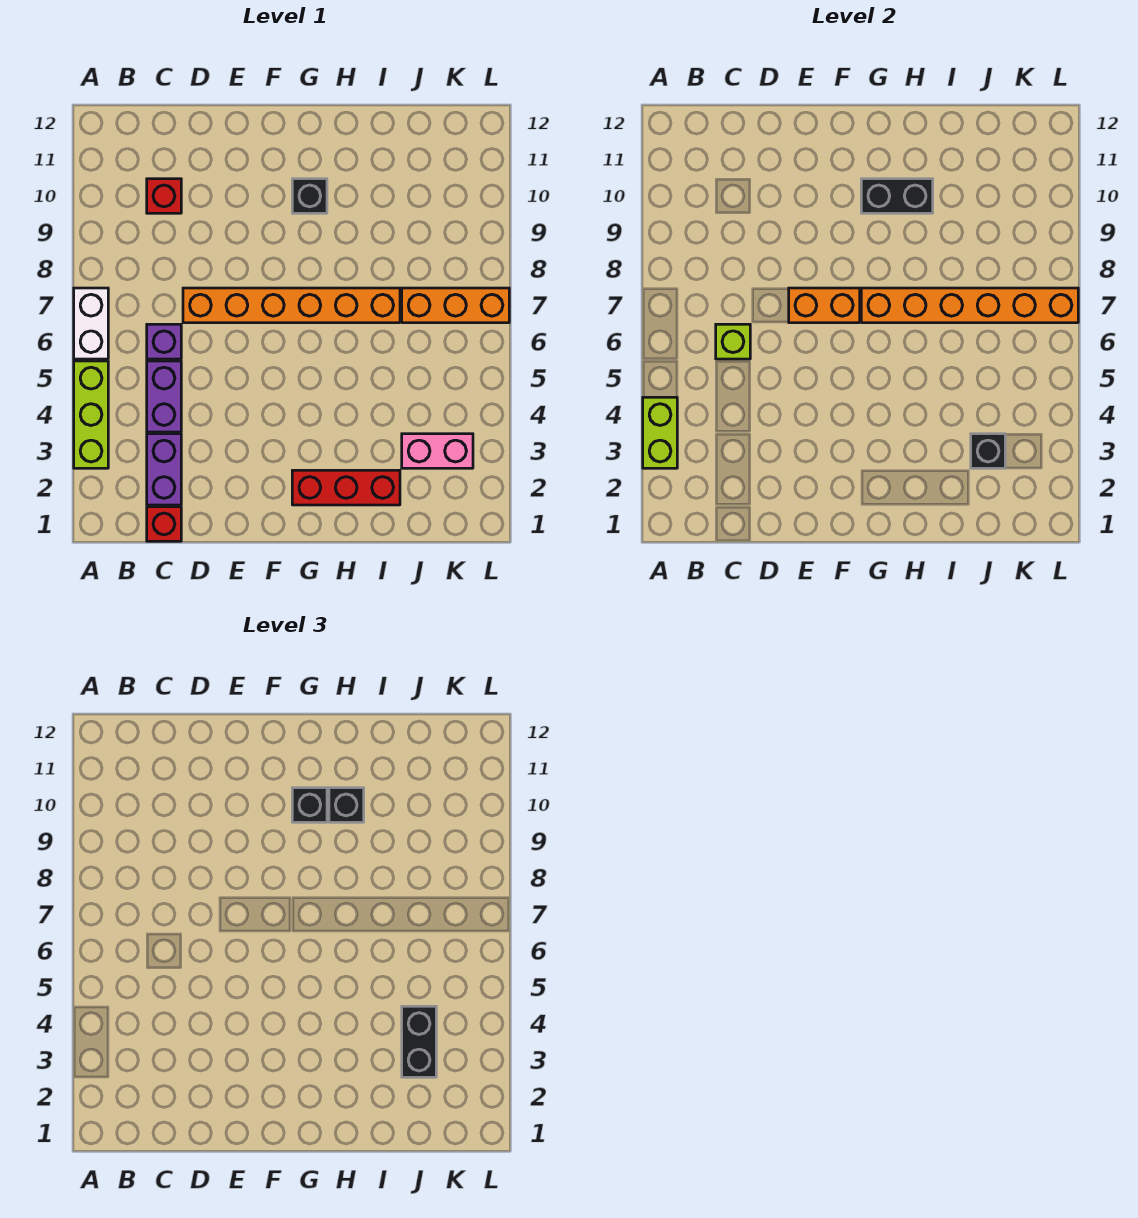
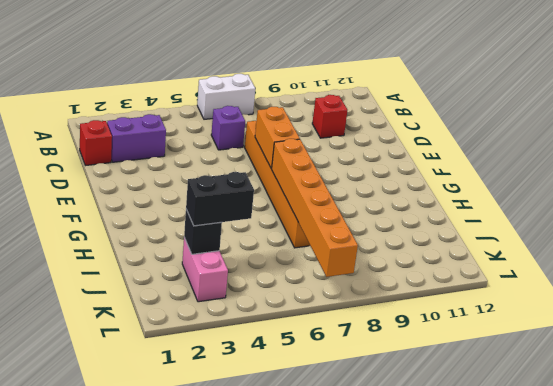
none -> lime 1x3 brick [74,361,108,468]
none -> purple 1x2 brick [147,361,181,432]
none -> red 1x3 brick [292,470,400,505]

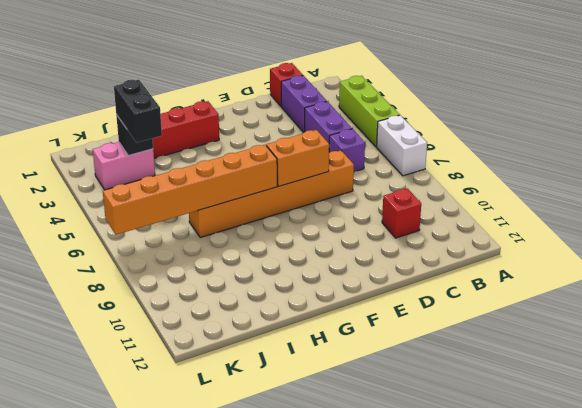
none -> black 1x1 brick [292,179,327,213]
none -> orange 1x3 brick [402,288,509,323]
none -> lime 1x2 brick [643,397,677,468]

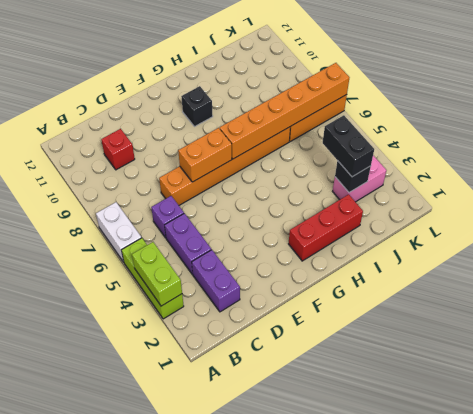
none -> red 1x1 brick [147,507,181,541]
none -> lime 1x1 brick [716,324,750,359]
none -> black 1x2 brick [861,179,933,213]

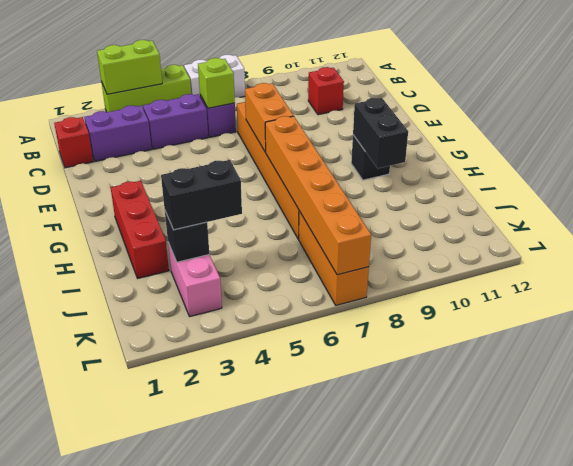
none -> black 1x1 brick [292,788,327,822]
none -> black 1x1 brick [329,788,364,822]

